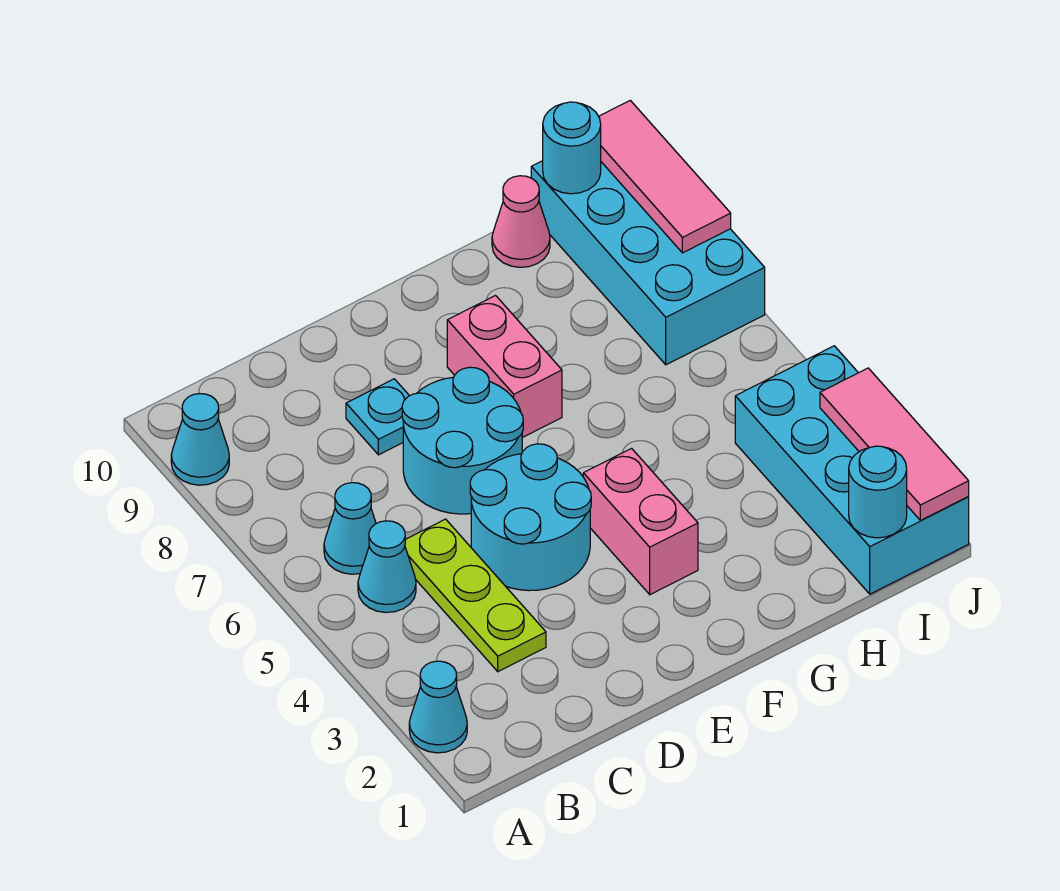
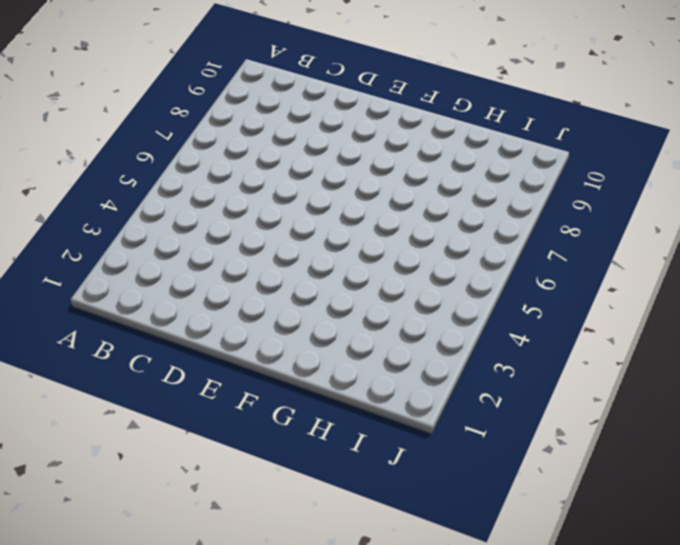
none -> cyan 1x1 cone [409,661,467,753]
none -> cyan 1x1 cone [171,394,229,485]
none -> cyan 1x1 cone [358,521,416,612]

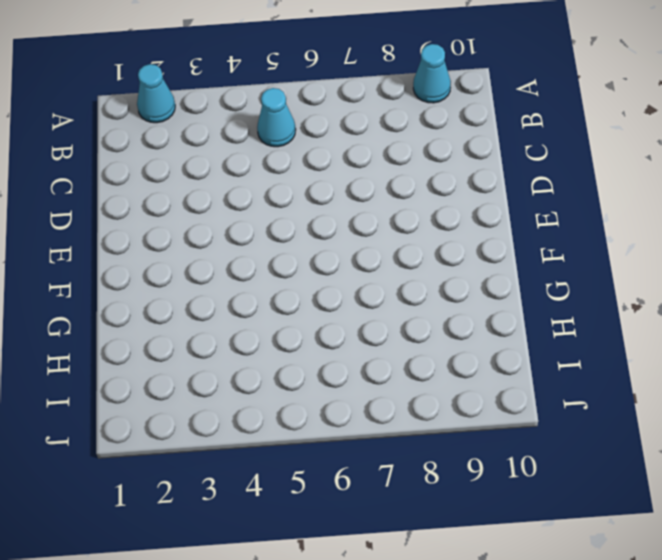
none -> cyan 1x1 cone [324,483,376,574]
none -> lime 1x3 plate [405,519,546,672]
none -> cyan 2x2 round brick [470,444,591,591]

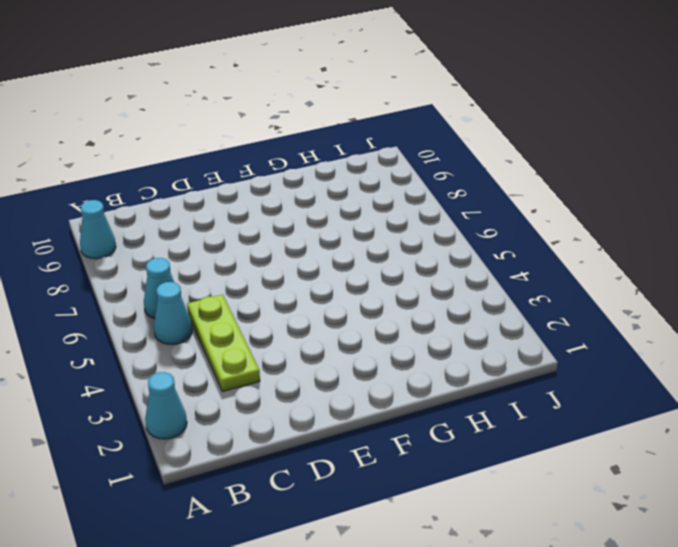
none -> cyan 2x2 round brick [470,444,591,591]
none -> cyan 2x2 round brick [402,367,523,514]
none -> cyan 1x1 plate [346,379,409,455]

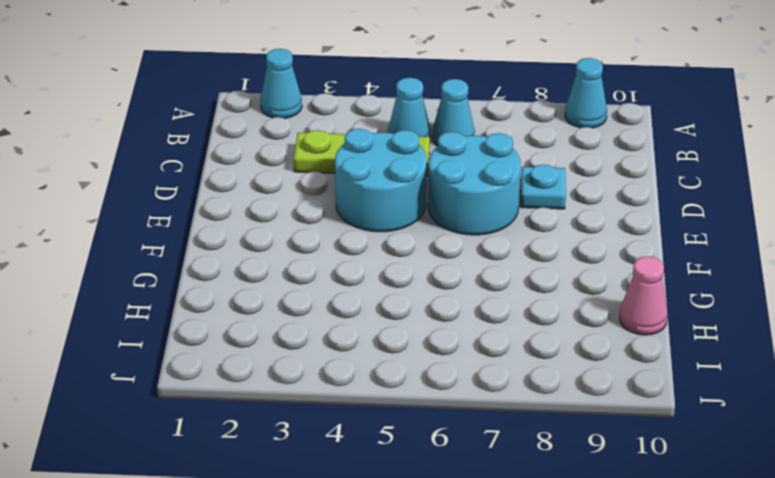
none -> pink 1x2 brick [583,449,698,595]
none -> pink 1x2 brick [447,296,562,438]
none -> cyan 2x4 brick [735,346,969,594]

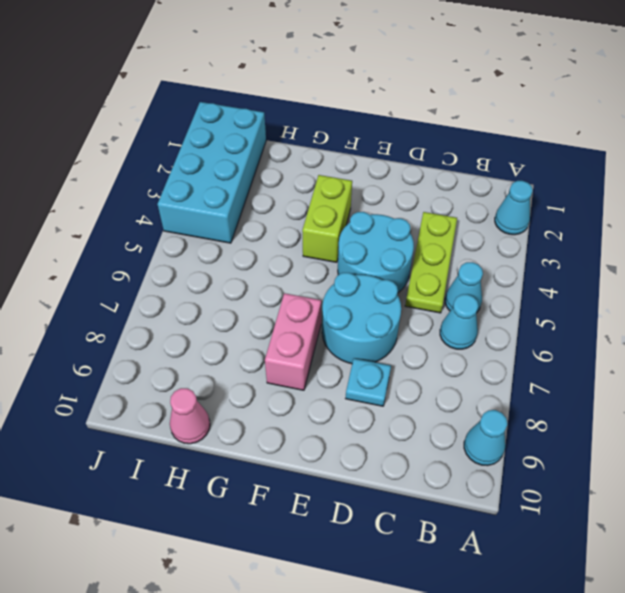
lime 1x2 brick [302,175,352,262] -> pink 1x2 brick [583,449,698,595]
none -> cyan 2x4 brick [531,161,765,365]
none -> cyan 1x1 round brick [849,446,907,538]
none -> cyan 1x1 round brick [543,102,601,194]

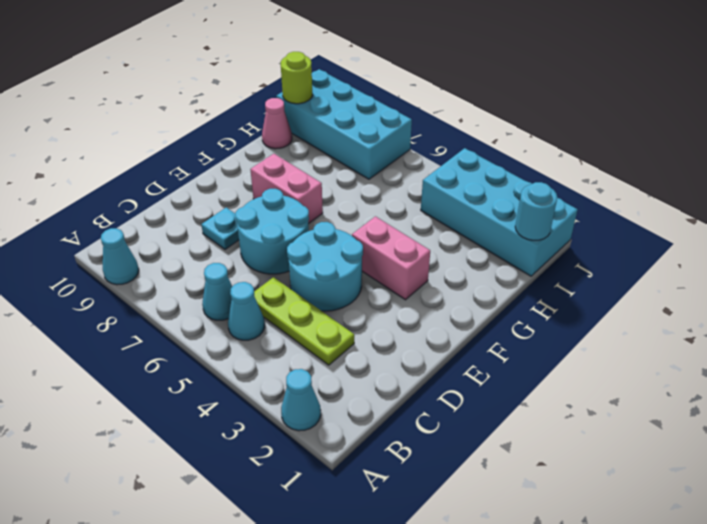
lime 1x1 round brick [281,52,313,104] -> cyan 1x1 round brick [543,102,601,194]
none -> pink 1x3 tile [820,368,969,521]
none -> pink 1x3 tile [599,100,731,253]

